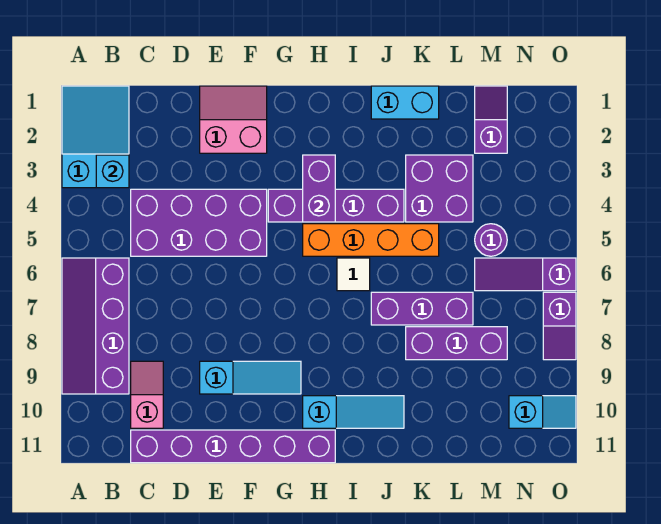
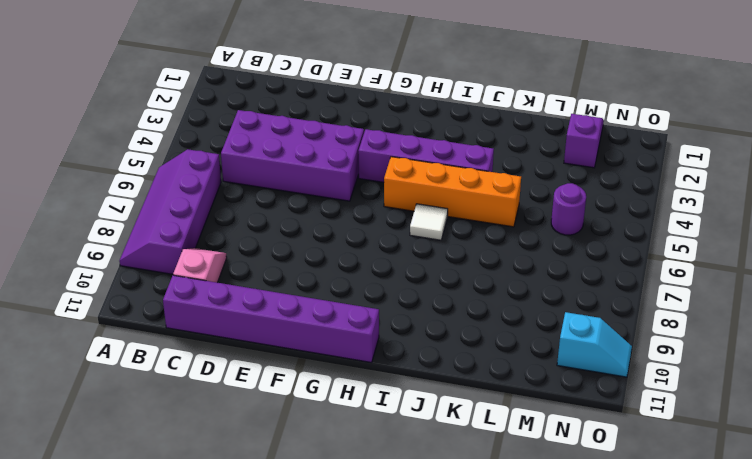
none -> cyan 2x3 slope [62,86,129,188]
none -> pink 2x2 slope [200,86,267,153]
none -> cyan 1x3 slope [200,361,301,394]

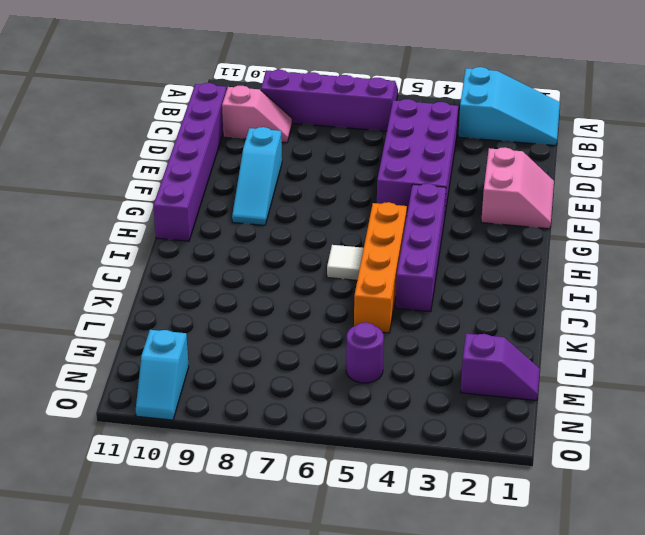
none -> cyan 1x3 slope [303,396,404,428]
none -> cyan 1x2 brick [371,86,439,119]
none -> purple 1x3 brick [371,292,473,325]

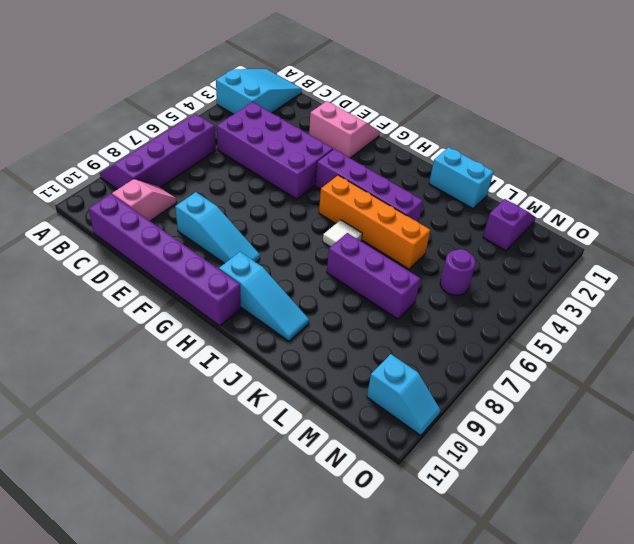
none -> purple 2x2 brick [406,155,473,222]
none -> purple 1x3 brick [406,327,507,360]
none -> purple 1x3 slope [475,258,576,291]

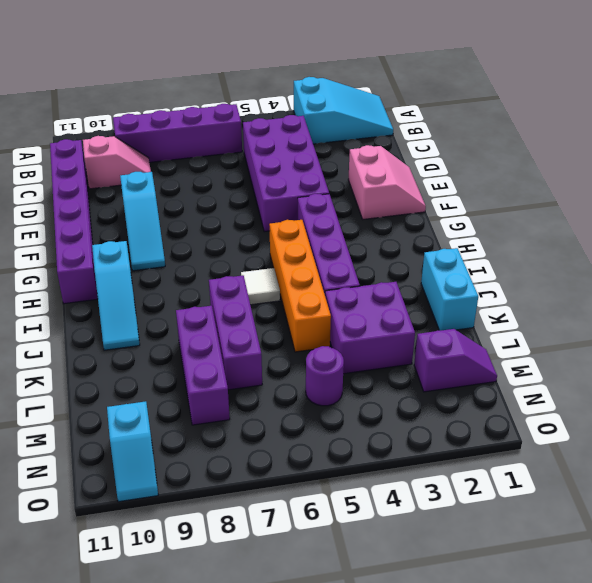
none -> purple 1x3 slope [475,258,576,291]
none -> purple 1x2 slope [543,292,576,360]
none -> cyan 1x1 brick [96,155,129,188]

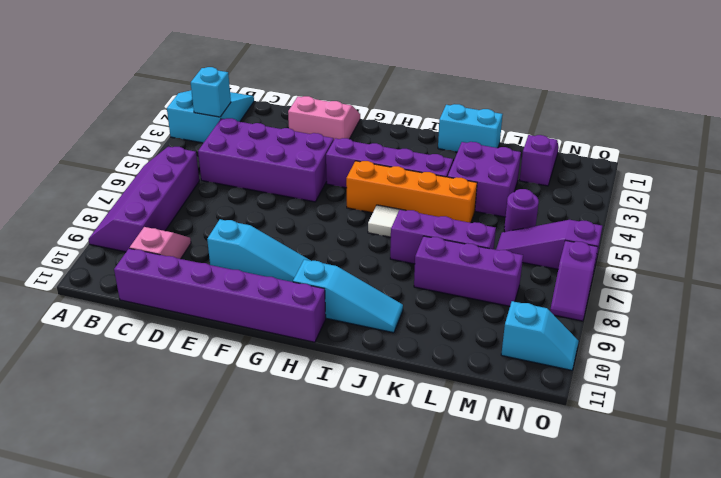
none -> purple 1x2 brick [303,155,335,222]

